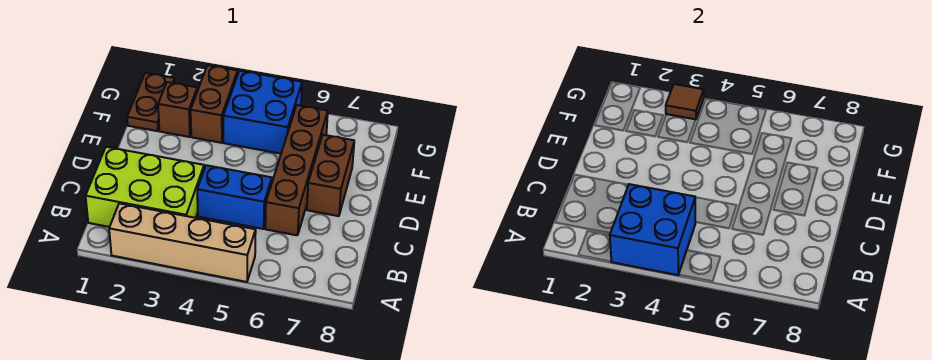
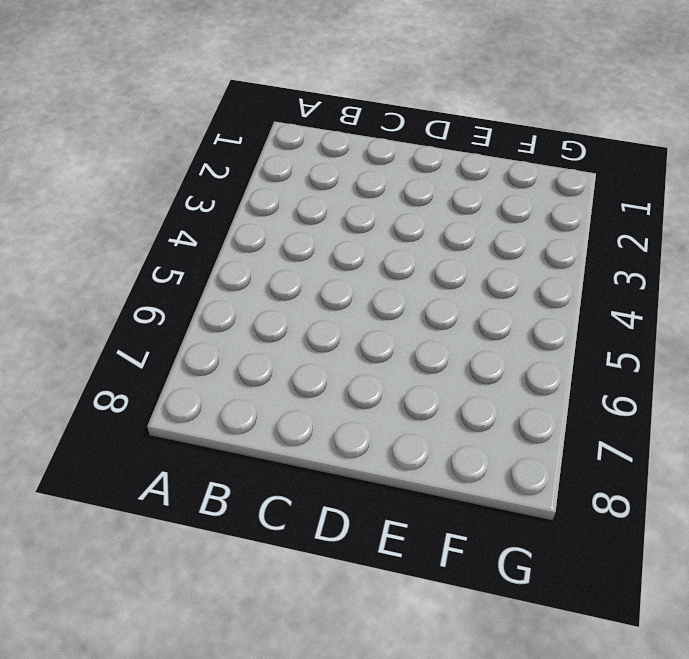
none -> tan 1x4 brick [109,203,256,282]
none -> lime 2x3 brick [86,147,204,227]

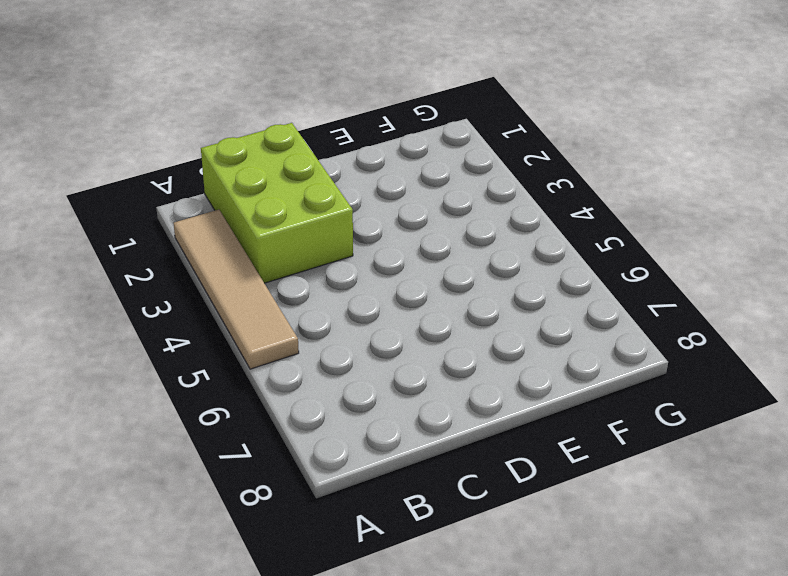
tan 1x4 tile [174,210,299,369] -> tan 1x4 brick [109,203,256,282]
none -> blue 1x2 brick [197,165,272,229]
none -> brown 1x4 brick [265,105,328,235]

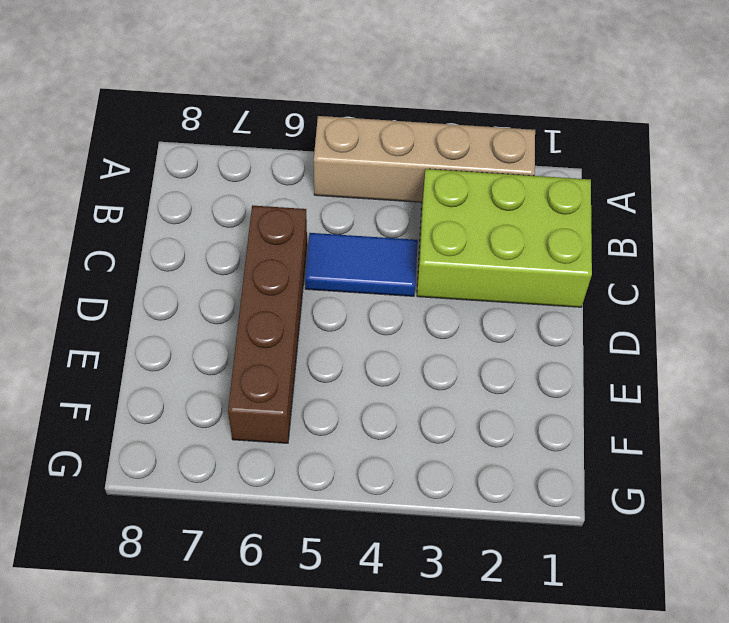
blue 1x2 tile [305,233,418,296] -> blue 1x2 brick [197,165,272,229]
none -> brown 1x2 brick [307,135,354,216]
none -> brown 1x2 plate [127,73,175,131]

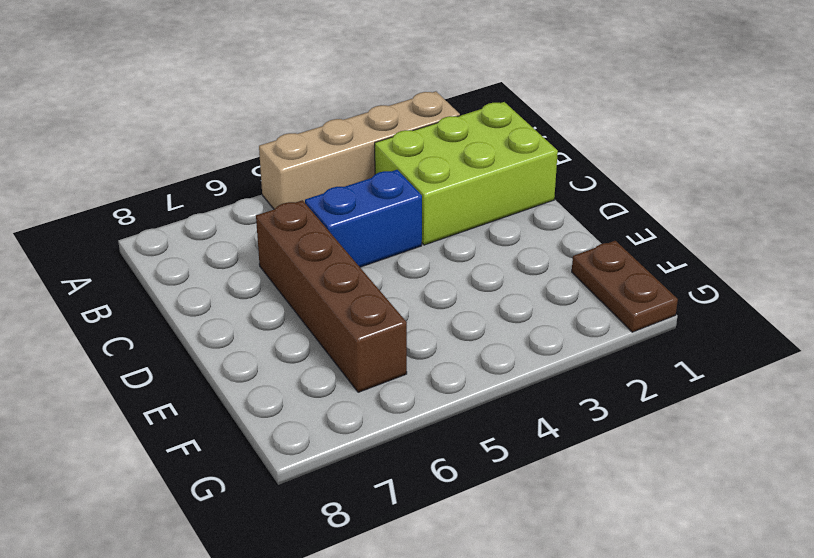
none -> brown 1x2 brick [307,135,354,216]
none -> brown 1x1 brick [158,82,198,137]

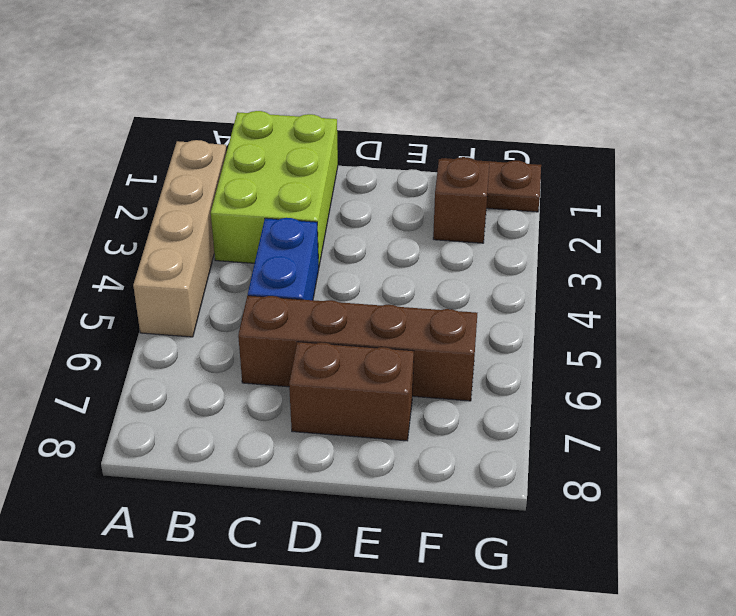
none -> brown 1x2 brick [191,65,238,143]
none -> blue 2x2 brick [223,71,302,154]

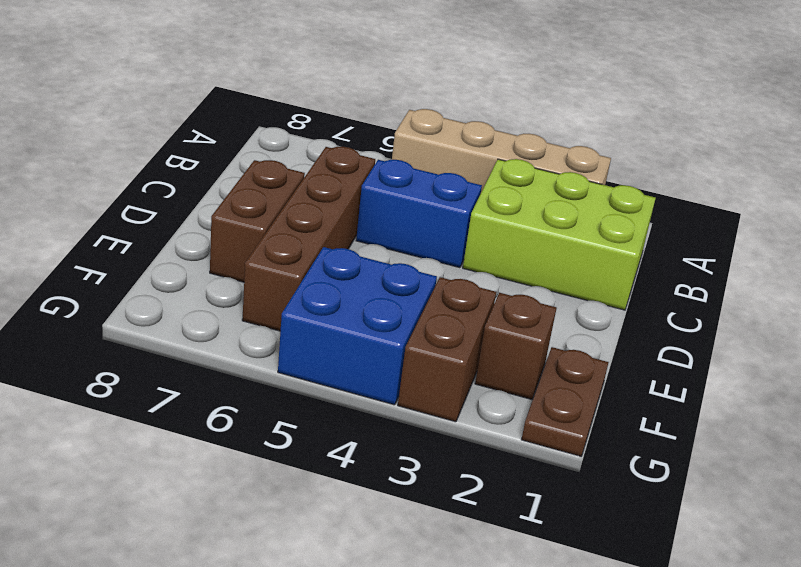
none -> blue 2x2 brick [610,184,695,275]
none -> brown 1x1 tile [666,84,704,120]

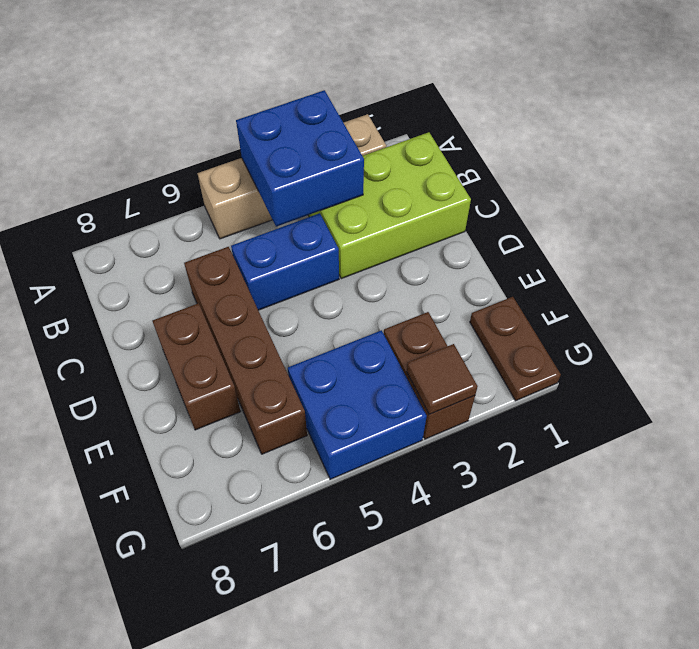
none -> brown 1x1 brick [158,82,198,137]

